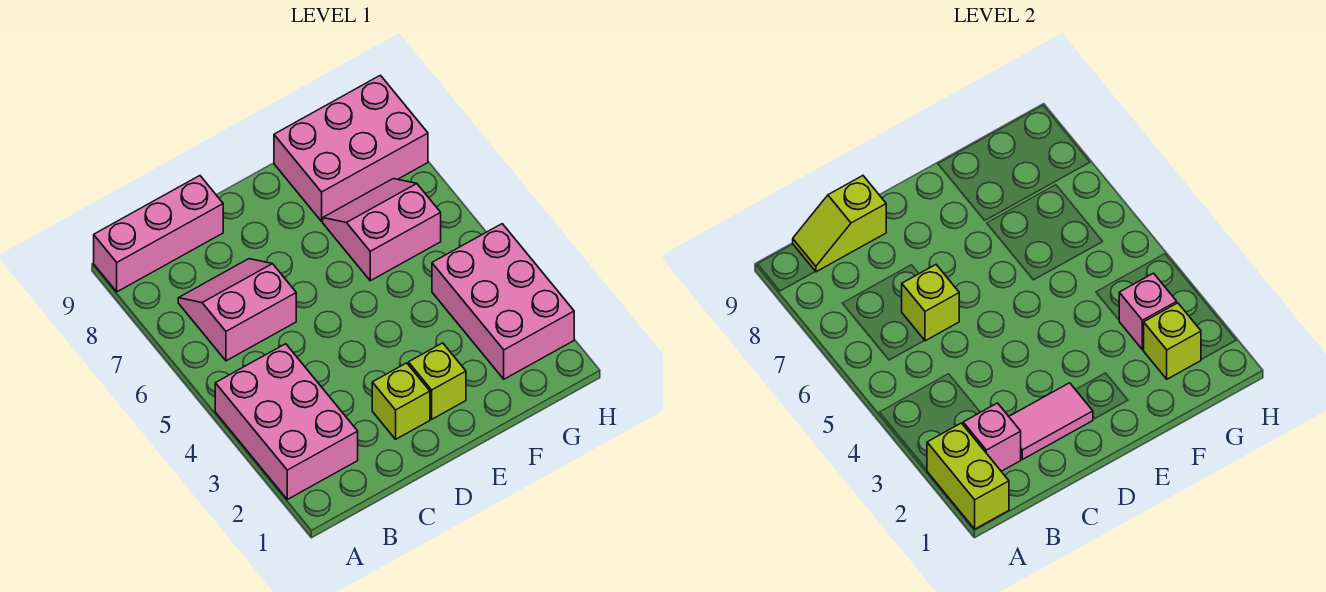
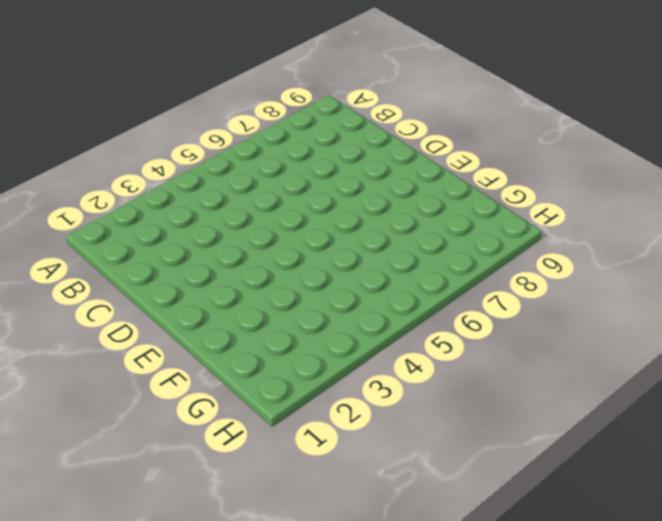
none -> pink 2x3 brick [215,344,358,499]
none -> pink 1x3 brick [94,176,223,292]
none -> pink 2x2 slope [178,259,296,361]

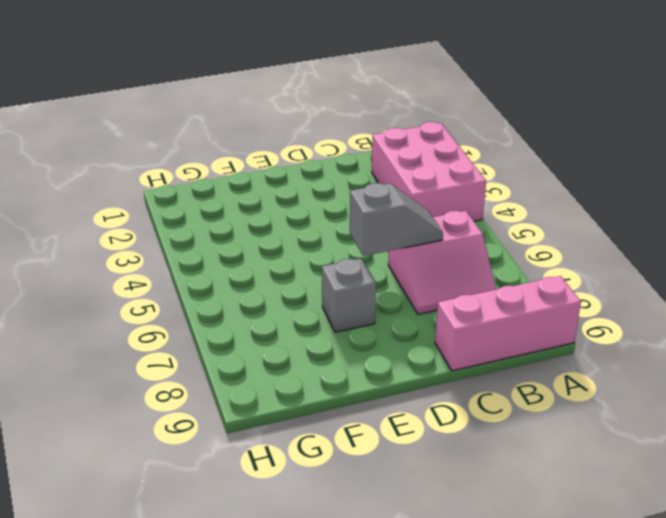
grey 1x2 slope [350,183,443,256] -> lime 1x1 brick [902,265,959,341]
grey 1x1 brick [322,258,376,332] -> none
none -> lime 1x1 brick [372,363,430,439]
none -> lime 1x1 brick [408,343,466,419]
none -> pink 2x2 slope [323,179,441,281]

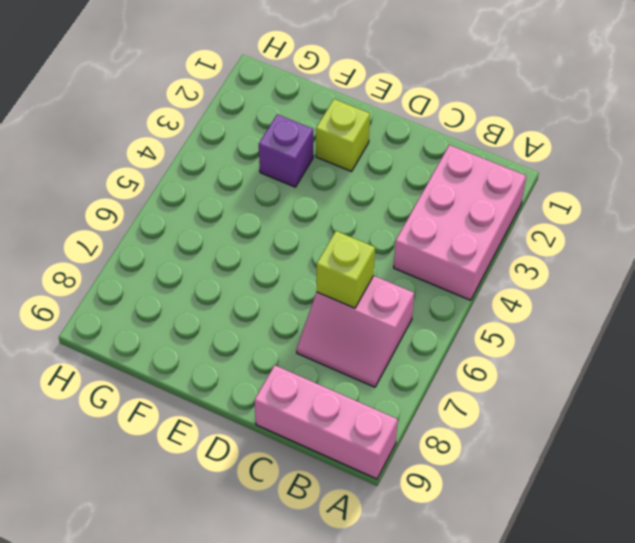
purple 1x1 brick [259,114,313,187] -> none
none -> lime 1x1 brick [372,363,430,439]
none -> pink 2x2 slope [323,179,441,281]
none -> pink 2x3 brick [274,75,428,221]

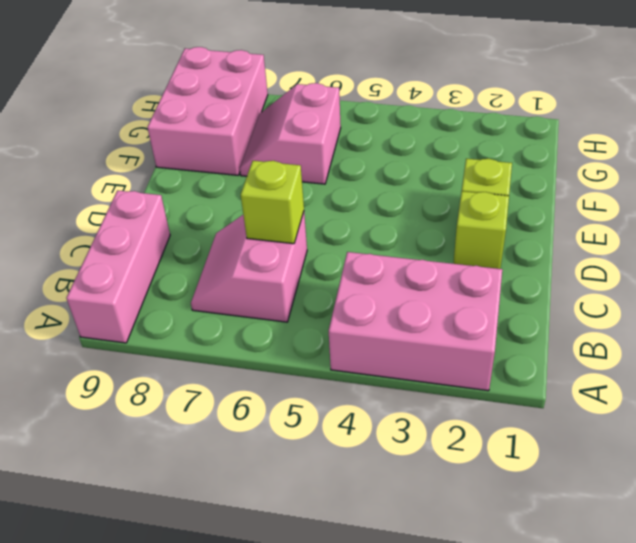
none -> pink 2x3 brick [432,224,574,379]
none -> lime 1x2 brick [927,423,1009,529]
none -> pink 1x1 brick [963,403,1021,471]

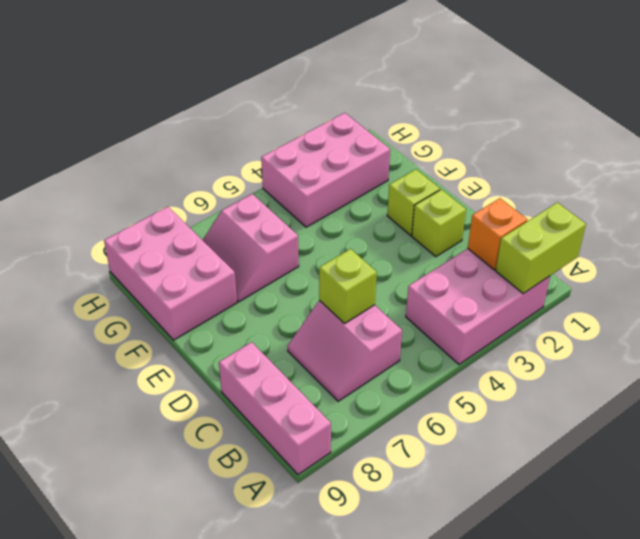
orange 1x1 brick [468,198,527,270] -> pink 1x1 brick [963,403,1021,471]
none -> lime 1x2 slope [793,176,886,272]
none -> pink 1x2 tile [1009,383,1093,459]
none -> lime 1x1 brick [1144,303,1201,379]

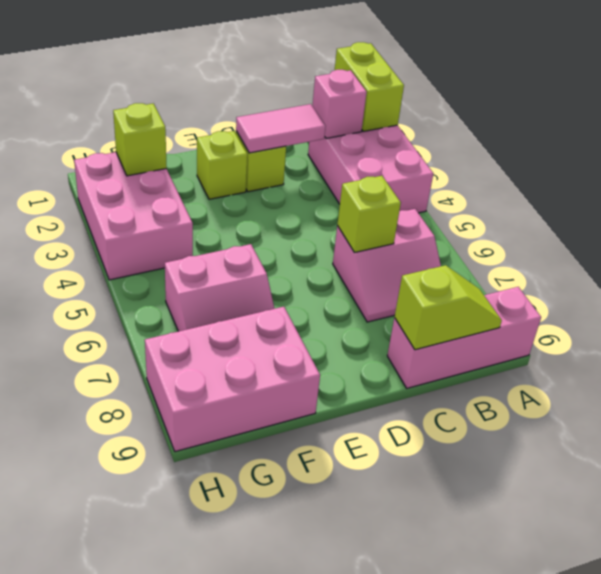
none -> pink 1x1 brick [1119,273,1177,350]

